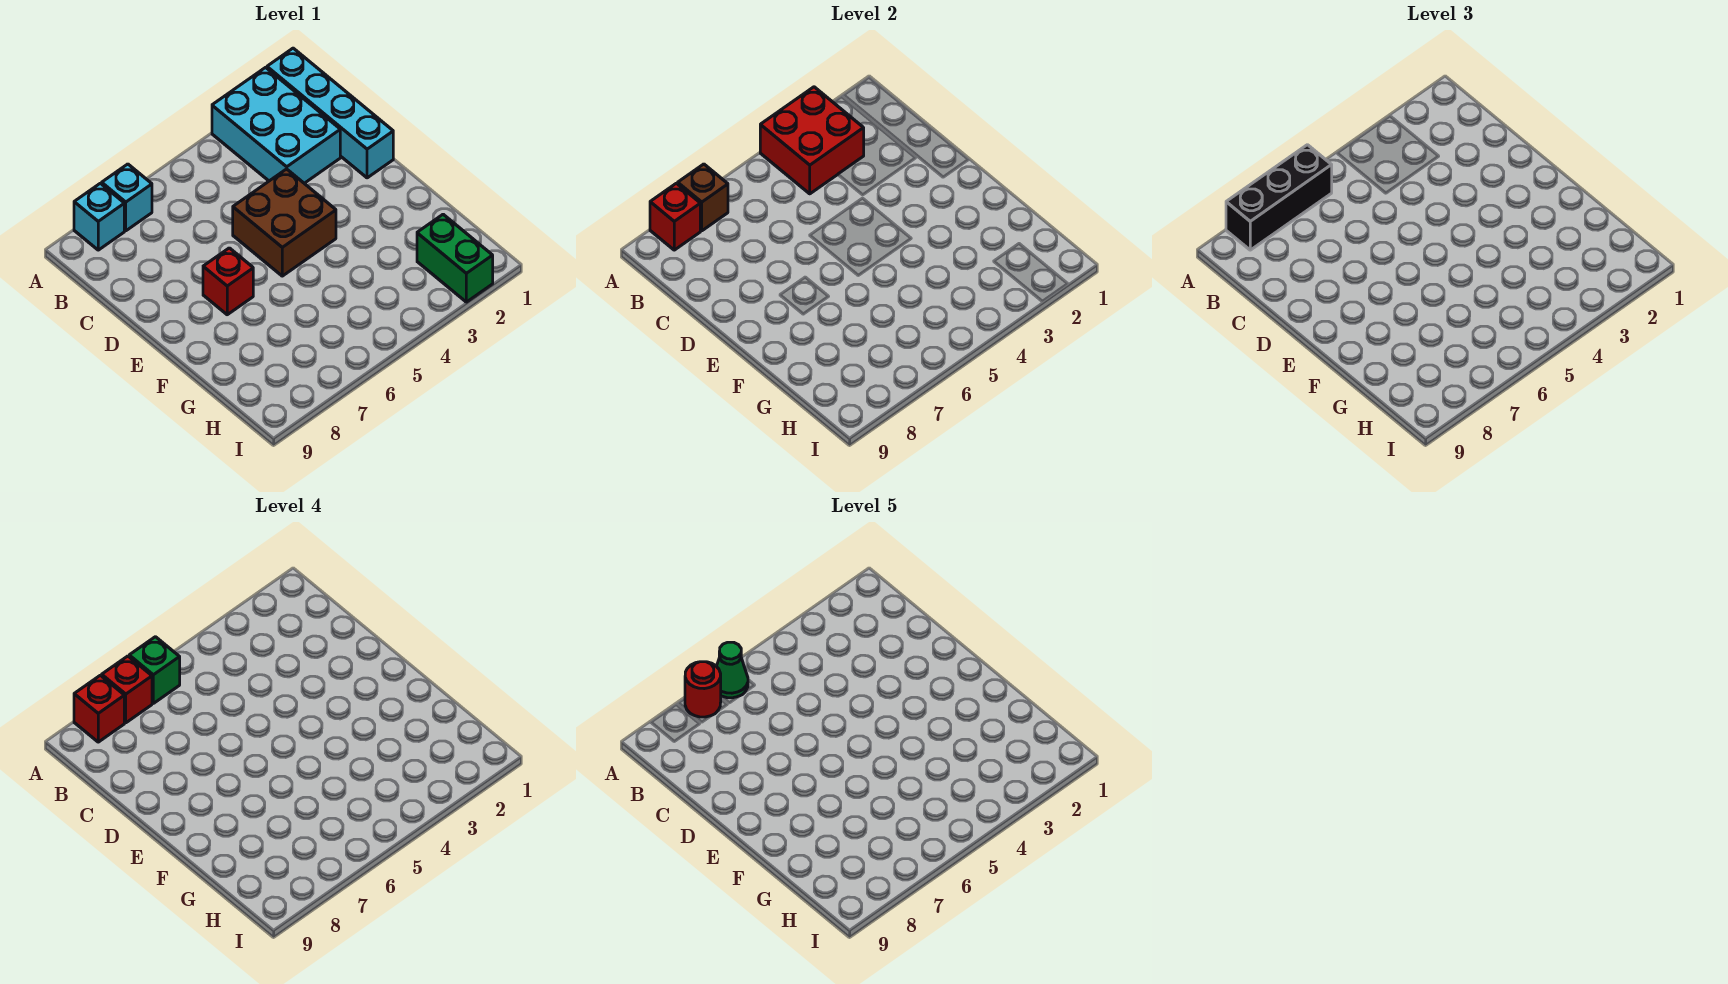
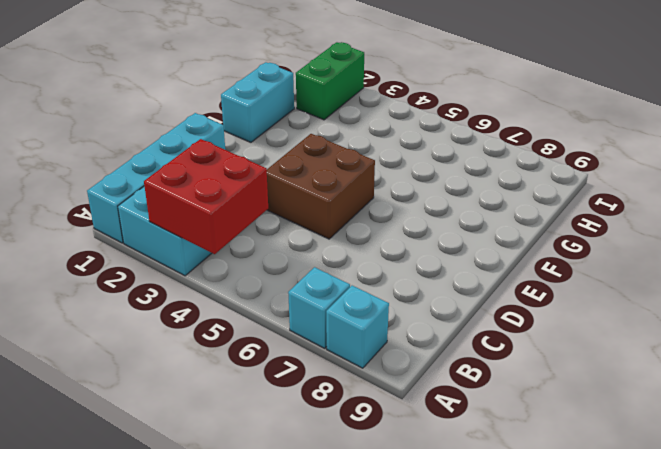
cyan 1x2 brick [221,62,294,142] -> none
none -> red 1x1 brick [203,248,253,315]
none -> brown 1x1 brick [678,164,728,231]
none -> red 1x1 brick [650,183,700,250]

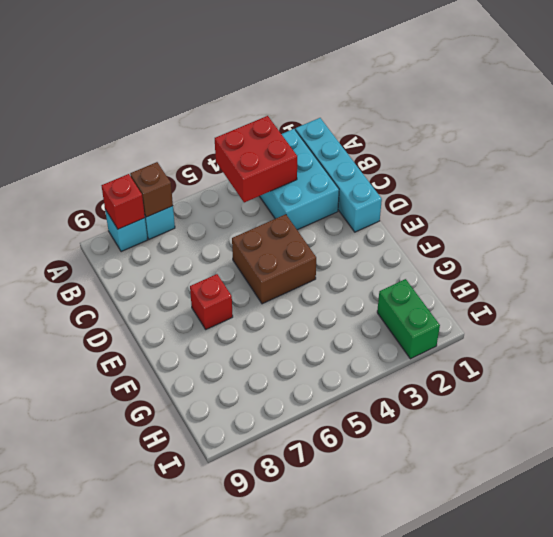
none -> black 1x3 brick [1226,145,1332,250]
none -> green 1x1 brick [129,637,180,703]
none -> red 1x1 brick [102,656,152,723]

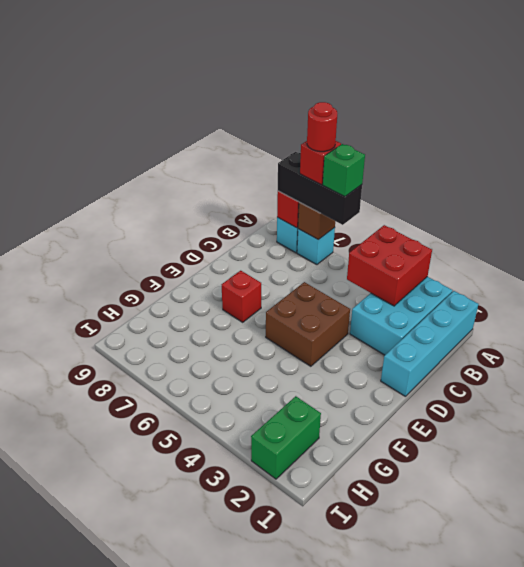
none -> red 1x1 brick [74,675,124,742]
none -> green 1x1 cone [717,642,748,698]

